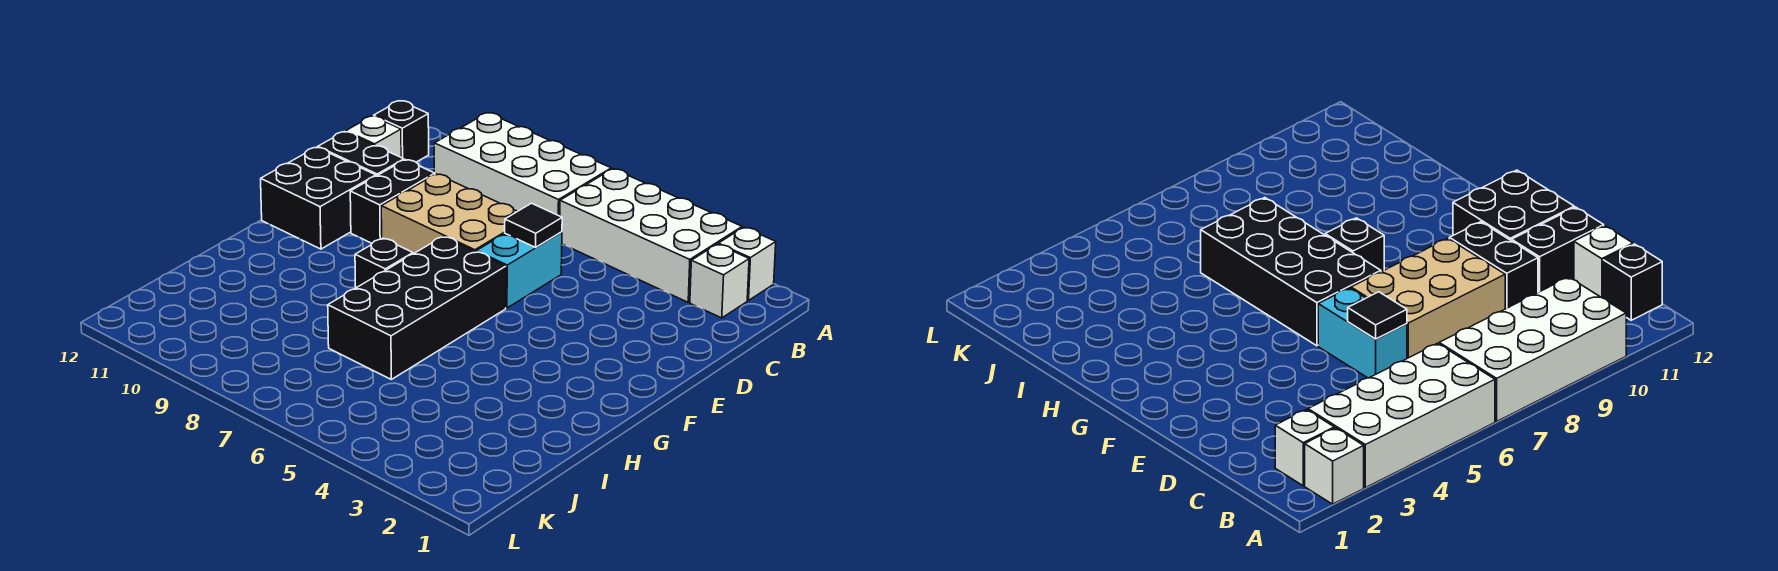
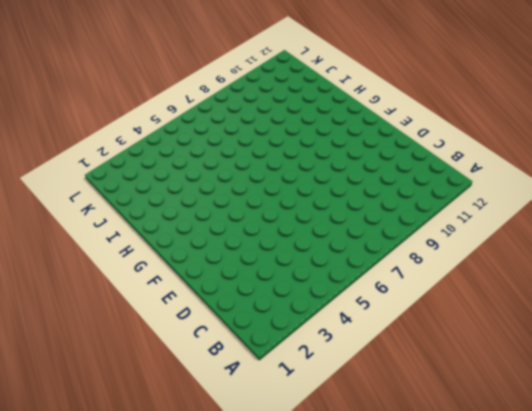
none -> white 1x1 brick [718,227,776,301]
none -> white 2x4 brick [560,169,742,302]
none -> white 2x4 brick [434,113,611,216]

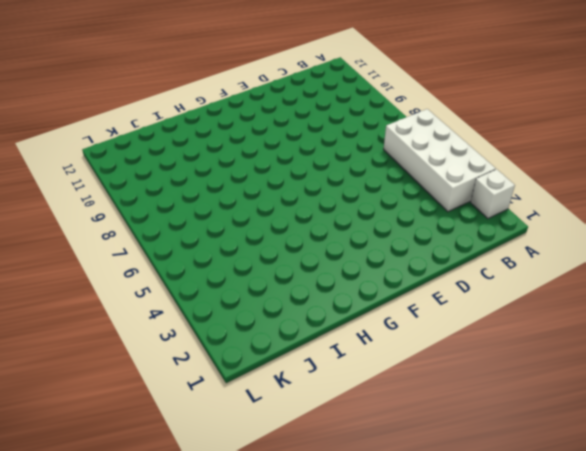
none -> white 2x4 brick [434,113,611,216]
none -> white 1x1 brick [690,244,749,318]
none -> black 1x1 brick [374,101,429,162]

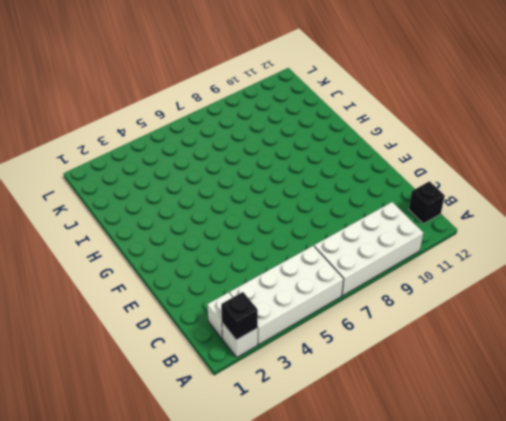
black 1x1 brick [221,292,258,340] -> black 1x1 brick moved to [355,238,413,288]
none -> white 1x1 brick [346,116,401,157]
none -> cyan 1x2 brick [477,232,562,308]
none -> tan 2x3 brick [381,174,517,254]

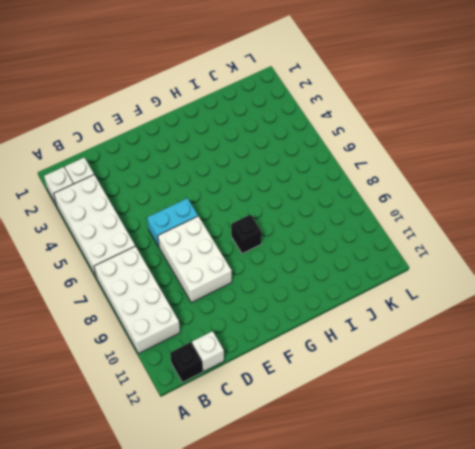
white 2x3 brick [158,216,232,303] -> tan 2x3 brick [381,174,517,254]
none -> black 1x2 brick [350,160,435,243]
none -> black 1x2 brick [318,132,404,176]
none -> black 2x2 brick [261,147,376,249]

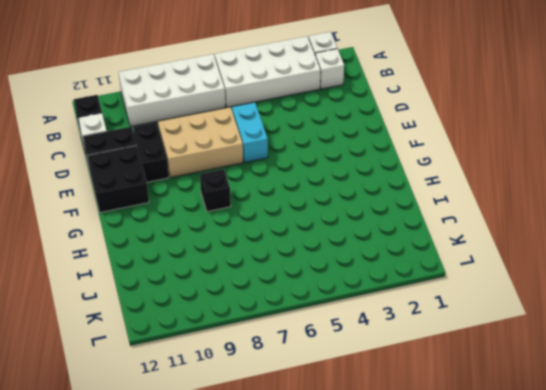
none -> black 2x4 brick [328,236,506,379]
none -> black 1x1 tile [505,203,562,247]

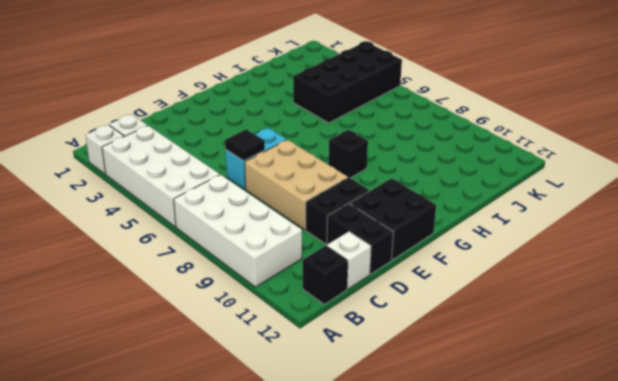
black 2x4 brick [293,41,402,123] -> black 2x4 brick moved to [328,236,506,379]

